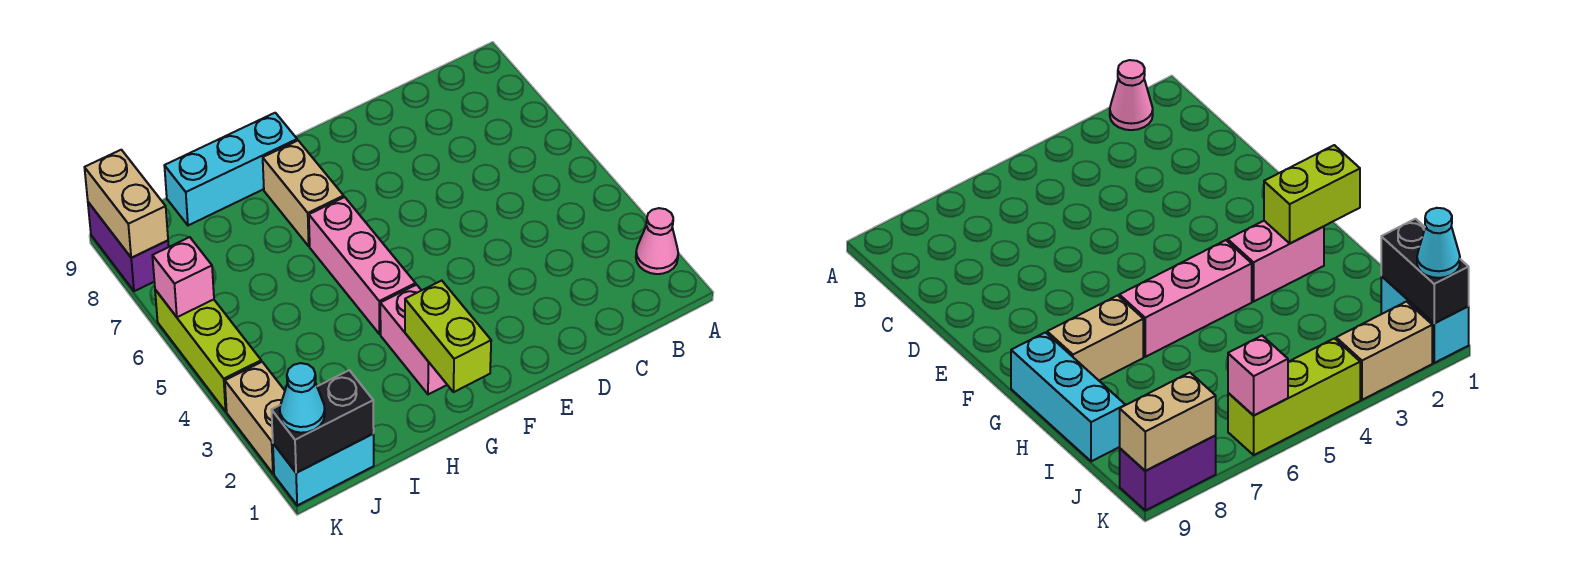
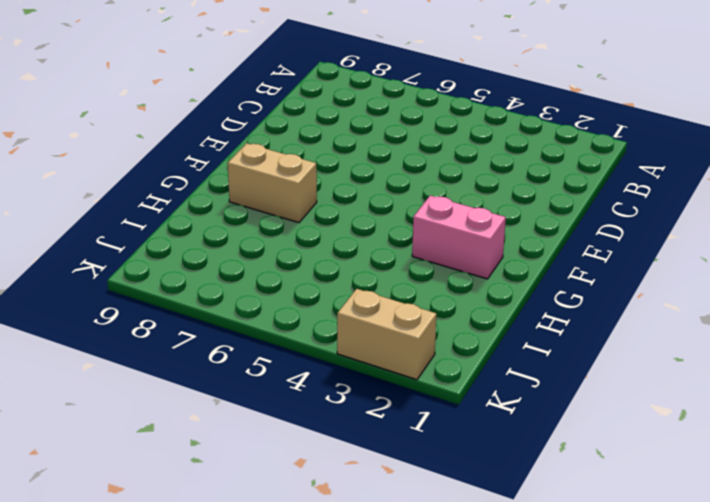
none -> pink 1x1 cone [636,208,678,274]
none -> pink 1x3 brick [309,197,416,334]
none -> cyan 1x3 brick [164,113,297,225]

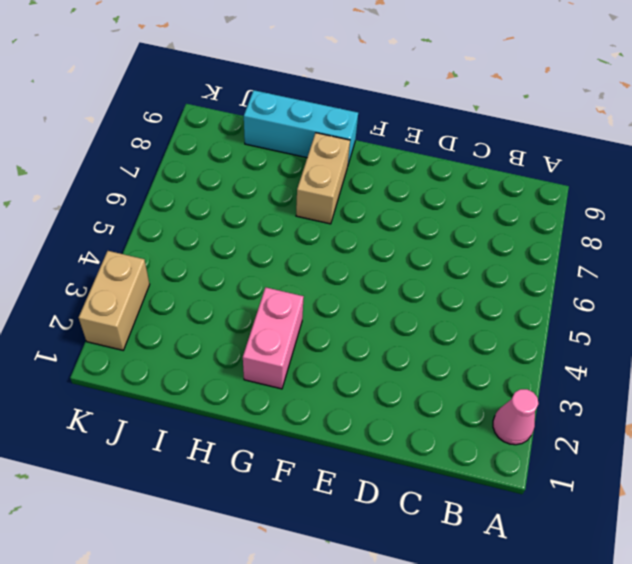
none -> pink 1x3 brick [309,197,416,334]
none -> cyan 1x2 brick [273,434,374,505]
none -> lime 1x3 brick [155,290,261,411]

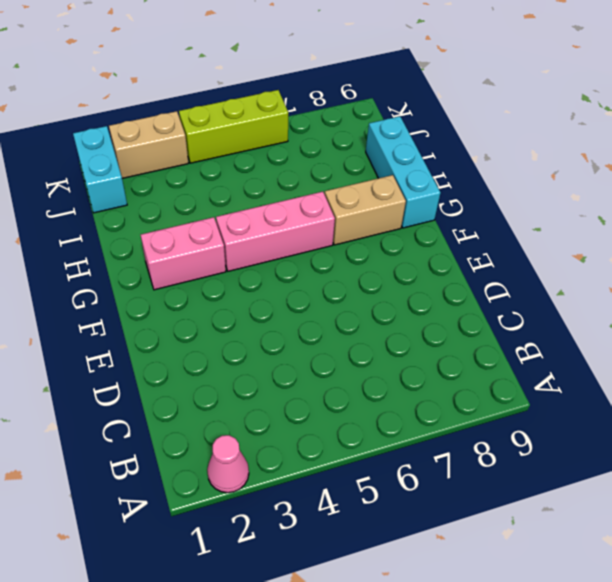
none -> purple 1x2 brick [88,202,169,291]
none -> lime 1x2 brick [405,281,491,392]
none -> black 1x2 brick [272,370,374,473]

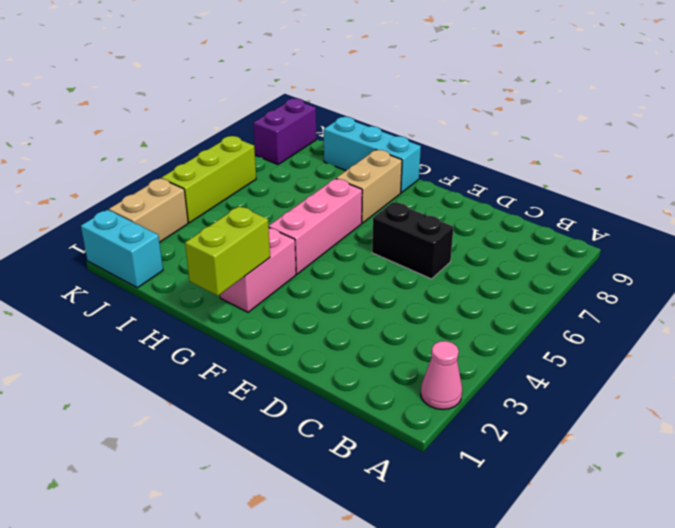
black 1x2 brick [372,202,454,279] -> black 1x2 brick moved to [272,370,374,473]
none -> pink 1x1 brick [152,237,214,317]
none -> tan 1x2 brick [84,150,168,258]
none -> cyan 1x1 cone [280,363,325,433]

